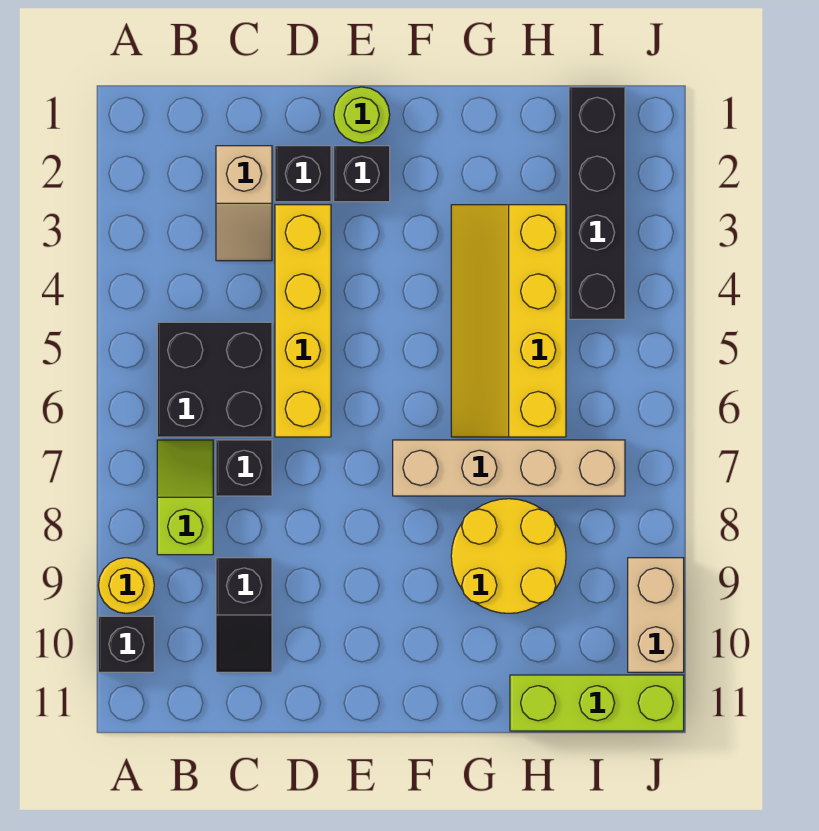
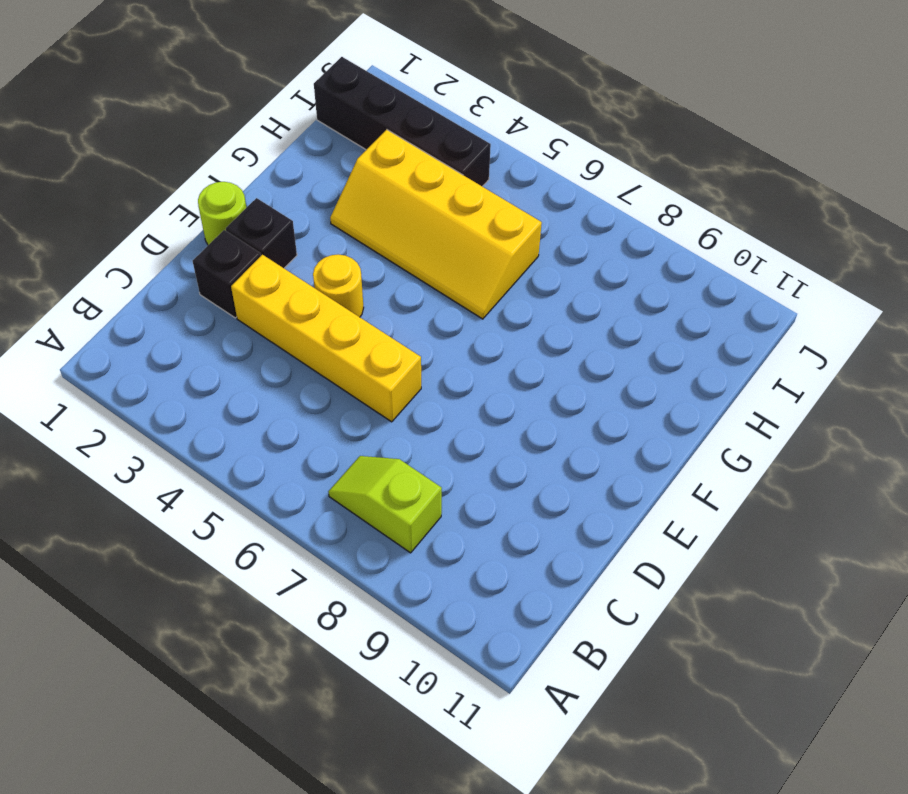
yellow 1x1 round brick [313,254,364,317] -> yellow 1x1 round brick moved to [98,558,154,613]
none -> black 1x1 brick [98,616,154,672]
none -> black 2x2 brick [157,322,272,437]
none -> tan 1x2 slope [216,146,272,261]

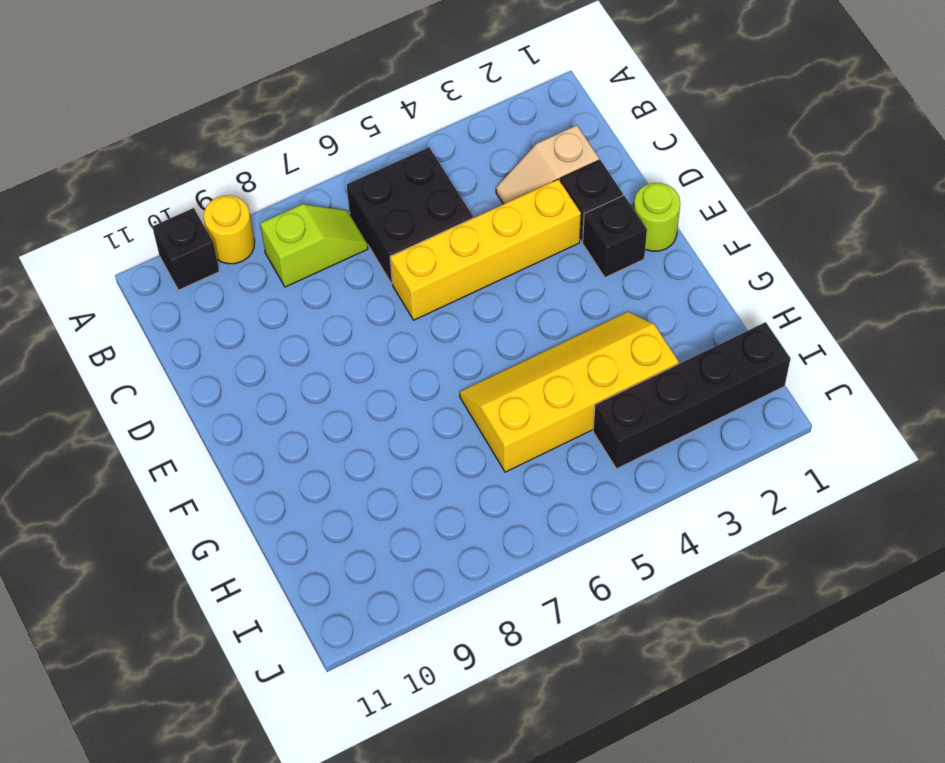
none -> black 1x1 brick [216,440,272,496]
none -> black 1x2 slope [216,558,272,672]
none -> tan 1x4 brick [393,440,625,496]

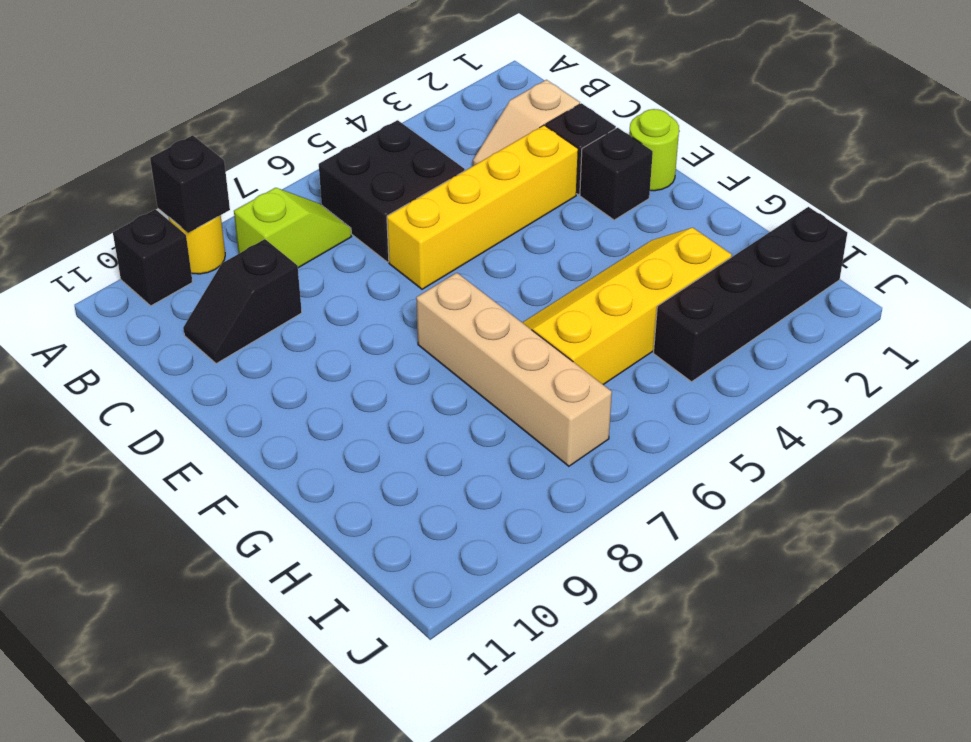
black 1x1 brick [150,135,230,233] -> black 1x1 brick moved to [216,440,272,496]
none -> yellow 2x2 round brick [451,499,566,613]
none -> lime 1x3 brick [510,675,684,731]
none -> tan 1x2 brick [628,558,684,672]

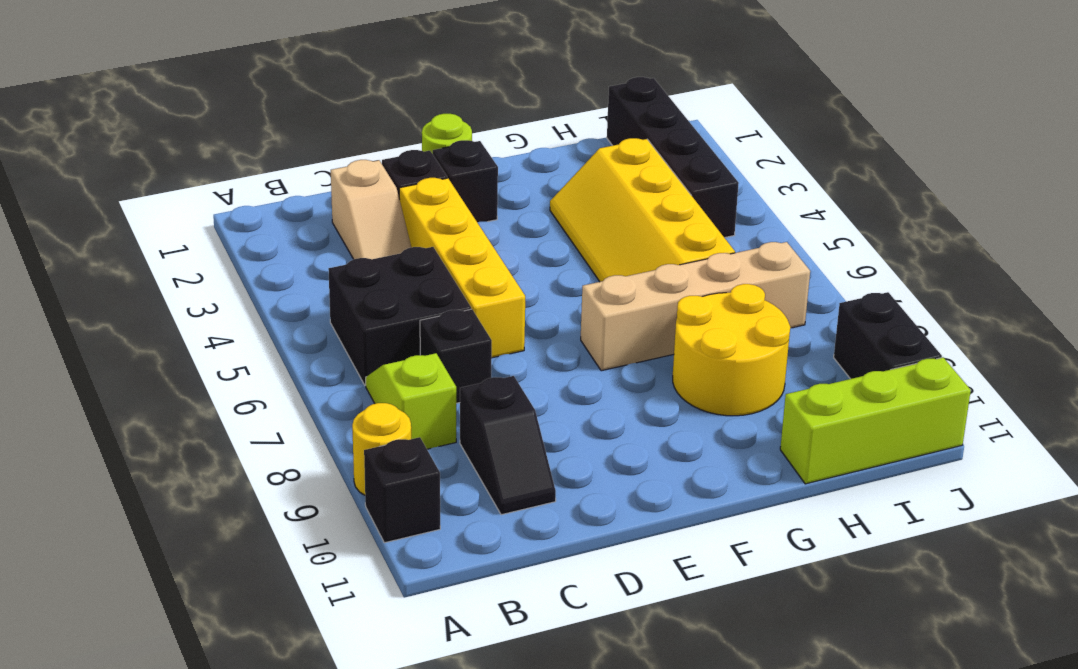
black 1x2 brick [834,292,942,379] -> tan 1x2 brick [628,558,684,672]

